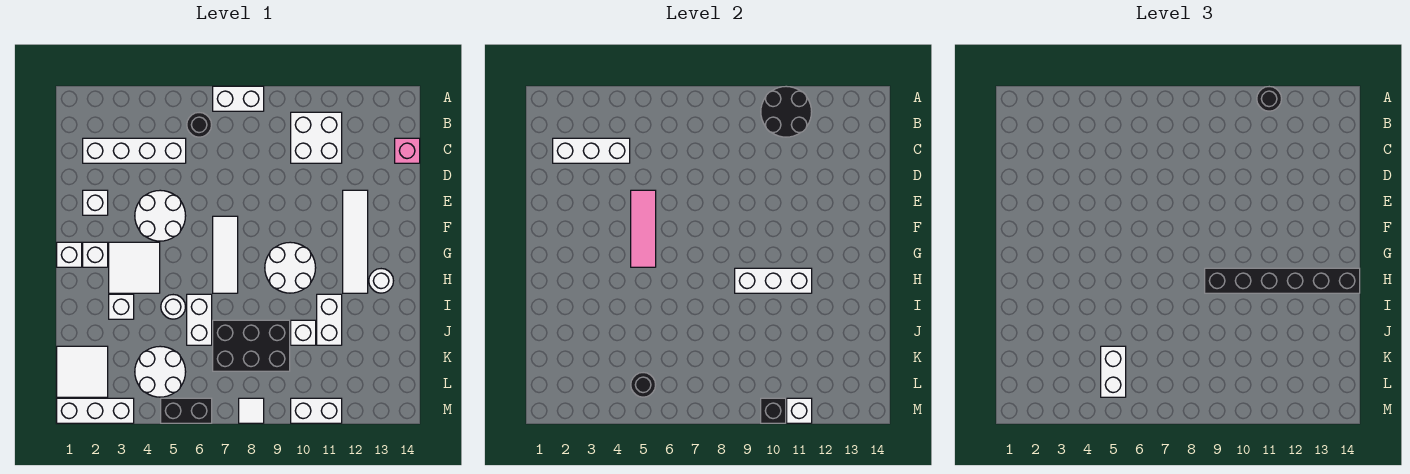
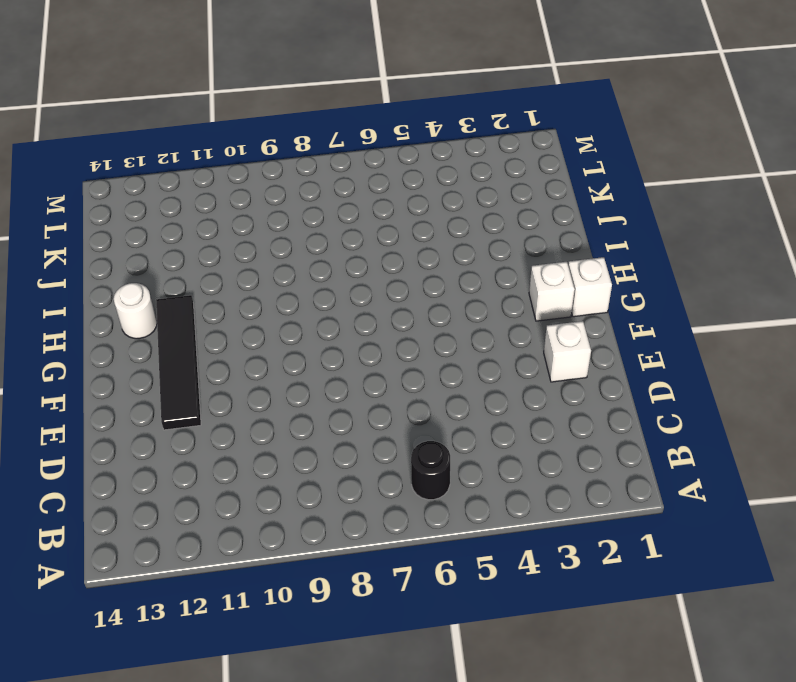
black 1x4 tile [156,295,201,430] -> white 1x4 tile [343,190,368,293]
none -> white 1x2 brick [213,86,264,111]
none -> white 2x2 brick [291,112,342,163]
none -> white 1x4 brick [83,138,186,163]
none -> pink 1x1 brick [395,138,420,163]

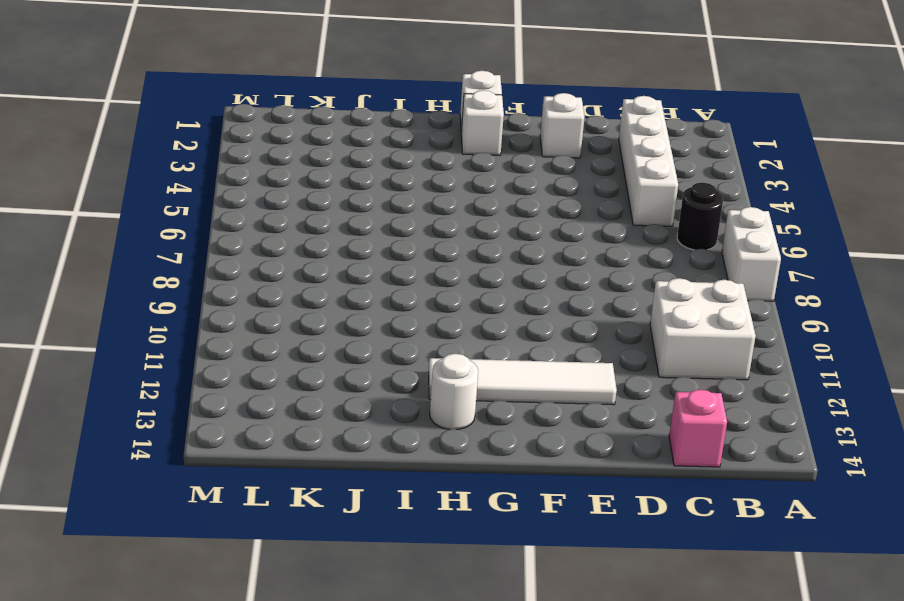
none -> white 2x2 round brick [135,190,186,241]
none -> white 1x3 tile [213,216,238,293]
none -> white 2x2 tile [109,242,160,293]
none -> white 2x2 round brick [265,242,316,293]

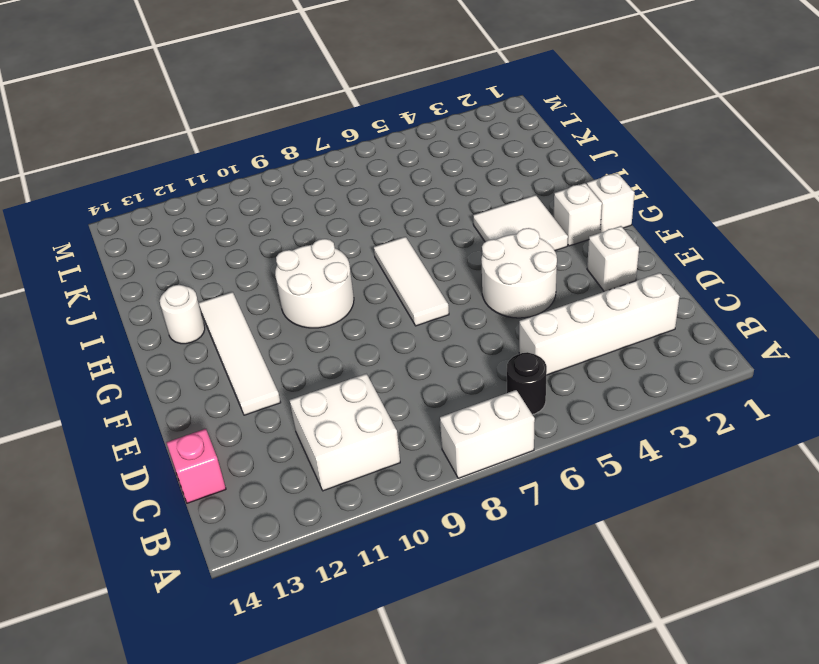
none -> white 1x1 brick [109,294,134,319]
none -> white 1x1 round brick [161,295,185,319]
none -> white 1x2 brick [187,294,212,345]
none -> white 1x2 brick [317,294,342,345]

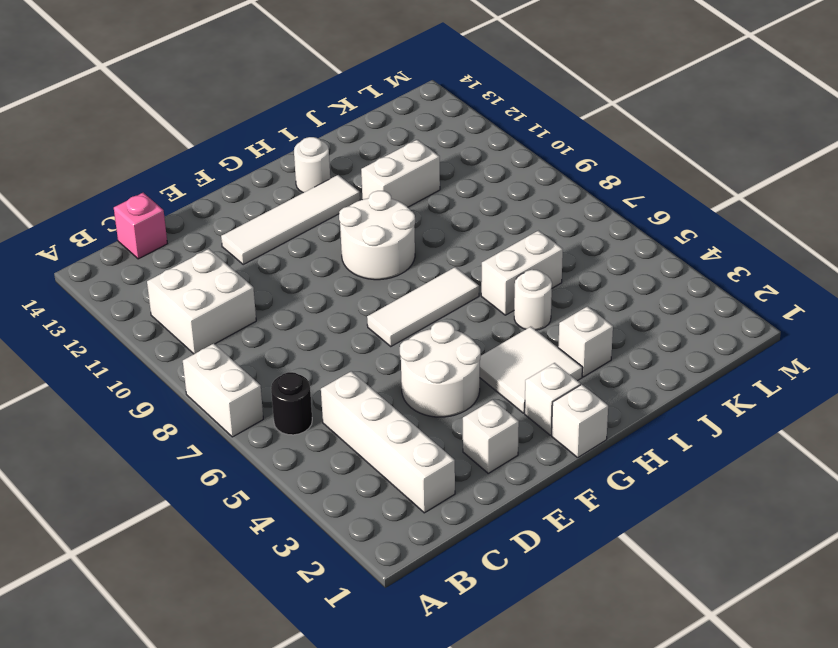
none -> black 2x3 brick [213,320,290,371]
none -> white 1x1 brick [291,320,316,345]
none -> white 2x2 tile [57,346,108,397]
none -> white 2x2 round brick [135,346,186,397]

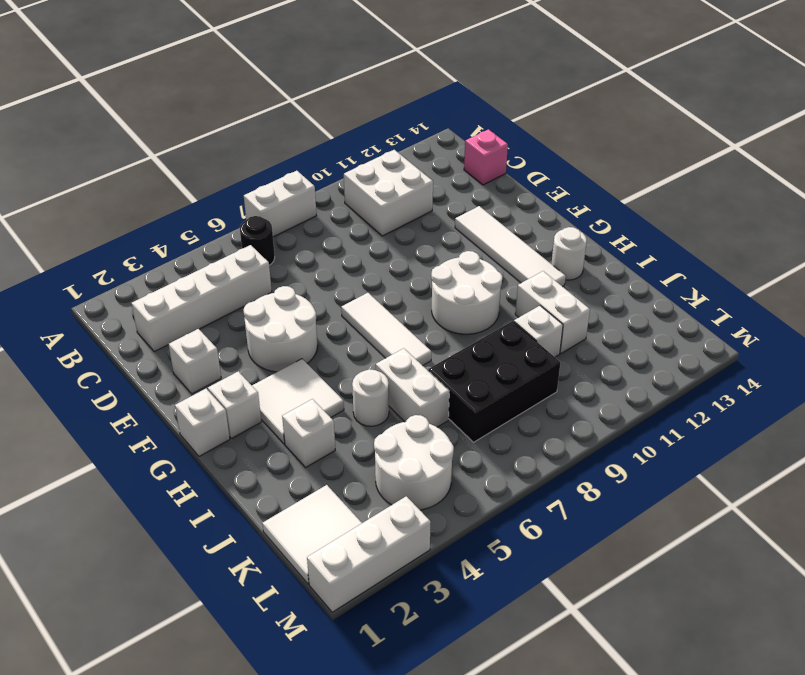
none -> black 1x2 brick [161,398,212,423]
none -> white 1x1 tile [239,398,264,423]
none -> white 1x2 brick [291,398,342,423]
none -> black 2x2 round brick [761,86,812,137]

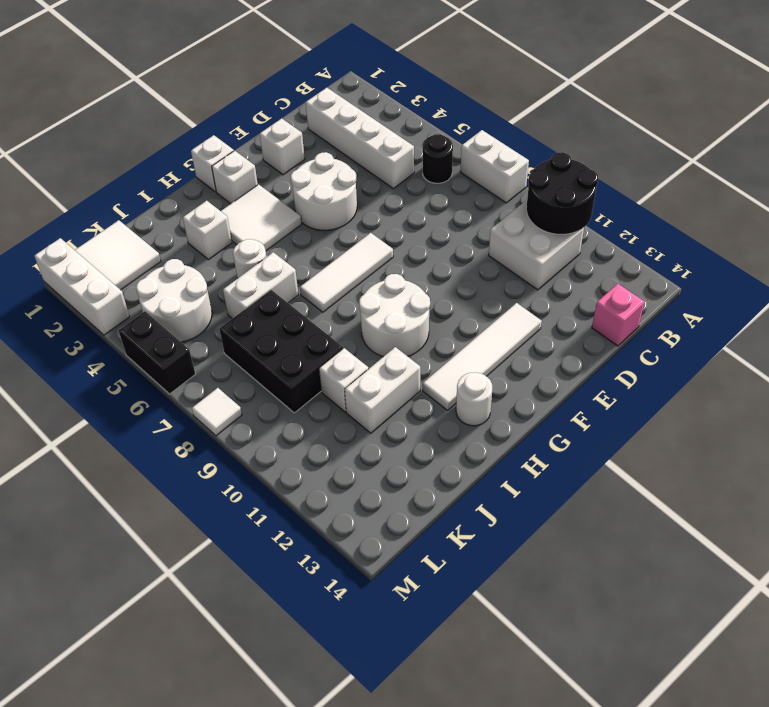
none -> white 1x2 brick [291,398,342,423]
none -> white 1x3 brick [553,138,630,163]
none -> pink 1x3 tile [631,190,656,267]
none -> white 1x3 brick [735,268,812,293]

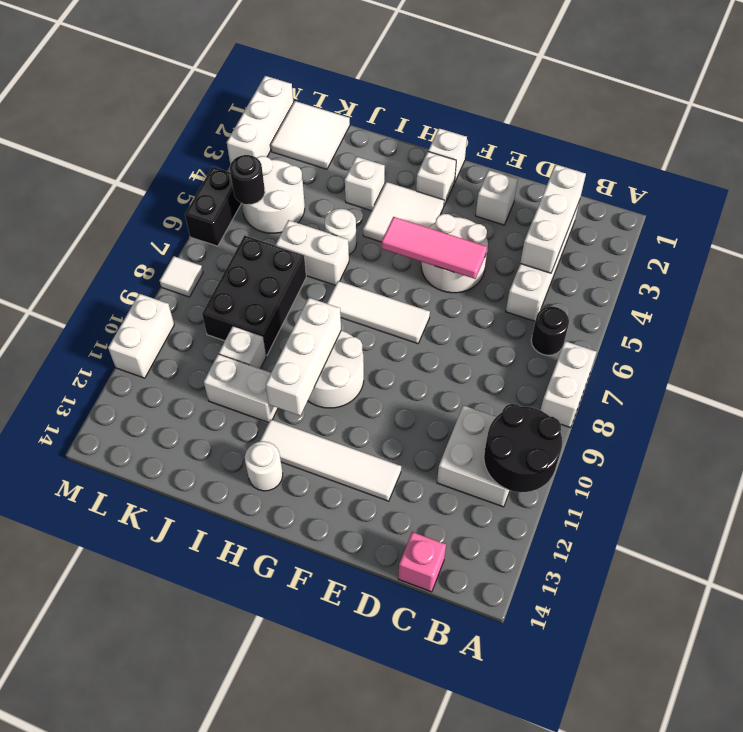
none -> black 1x1 brick [761,398,786,423]
none -> white 1x1 brick [787,398,812,423]
none -> black 1x1 round brick [1257,87,1281,111]
none -> black 1x6 brick [1205,268,1360,293]

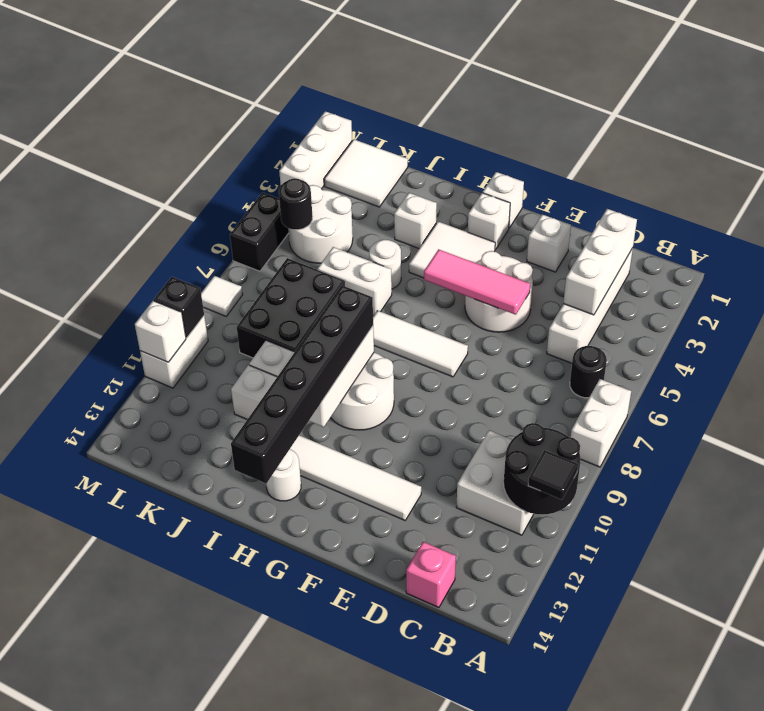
black 1x1 tile [528,450,578,499] -> black 1x1 round brick [1257,87,1281,111]
none -> white 1x2 brick [1101,346,1126,397]

